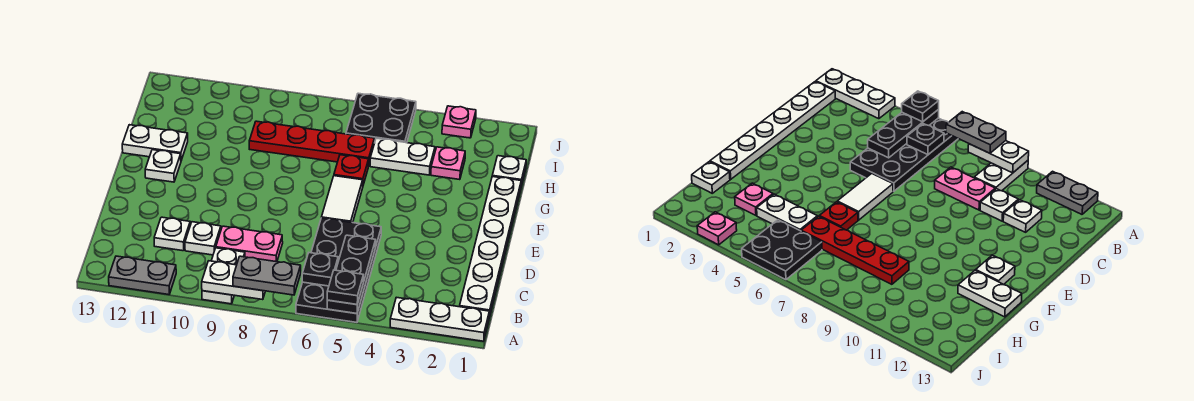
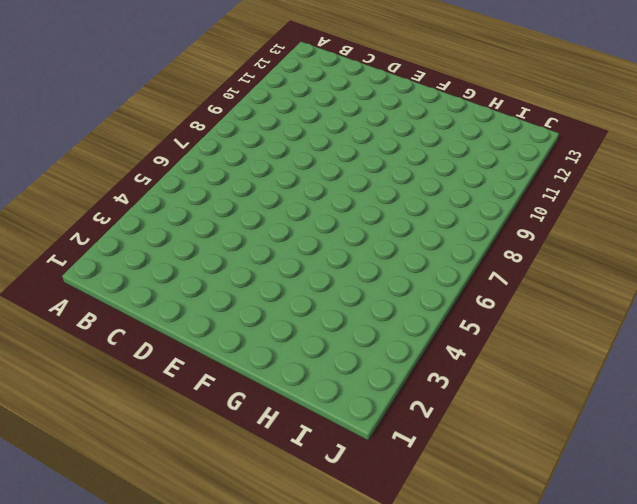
none -> white 1x3 plate [390,297,489,341]
none -> black 2x4 plate [296,218,381,322]
none -> white 1x2 plate [202,248,245,304]

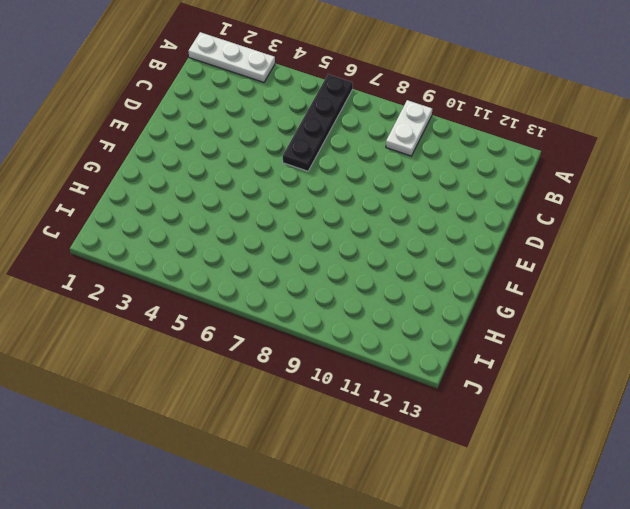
black 1x4 plate [283,74,353,171] -> black 2x4 plate [296,218,381,322]
none -> grey 1x2 plate [109,256,176,295]
none -> white 1x6 plate [460,177,521,318]
none -> pink 1x2 plate [216,226,283,262]

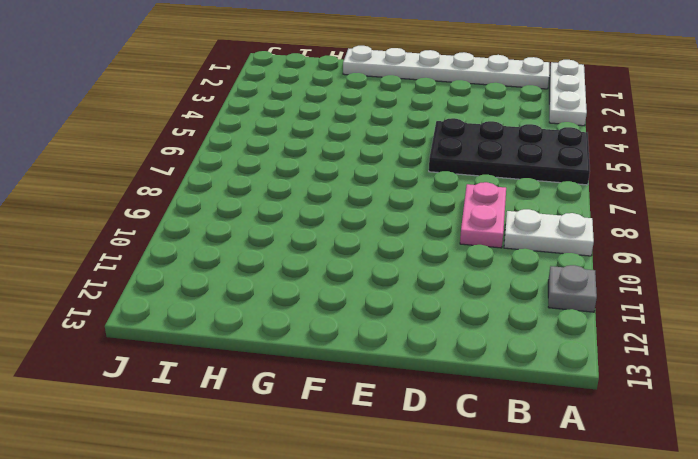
grey 1x1 plate [548,265,597,312] -> grey 1x2 plate [109,256,176,295]
none -> white 1x1 plate [185,222,221,255]
none -> white 1x1 plate [154,217,190,251]
none -> white 1x2 tile [321,176,363,223]

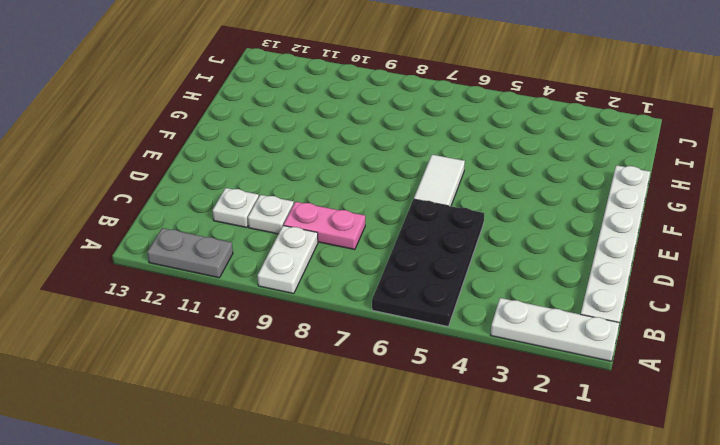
none -> white 1x1 plate [145,150,181,182]
none -> red 1x1 plate [334,155,369,185]
none -> white 1x2 plate [122,125,188,160]

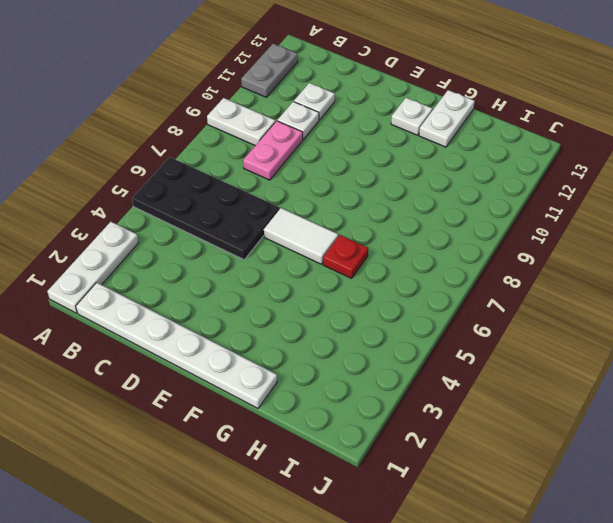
none -> white 1x1 plate [492,156,526,186]
none -> pink 1x1 plate [431,147,465,180]
none -> white 1x2 plate [370,138,435,175]

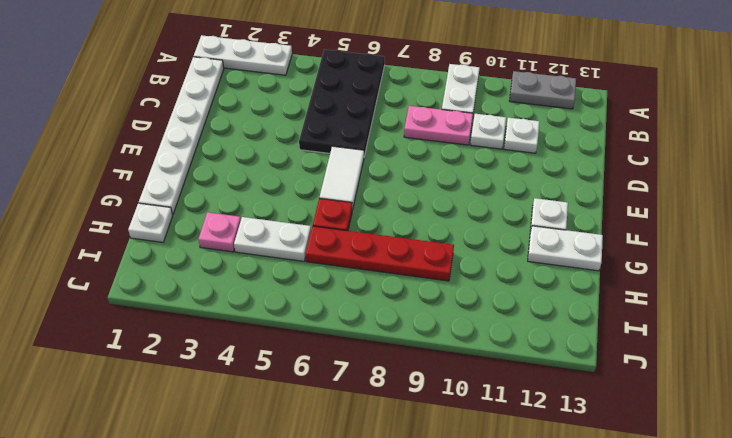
none -> black 2x2 plate [346,93,416,143]
none -> pink 1x1 plate [442,106,476,138]
none -> black 1x3 plate [327,235,376,314]

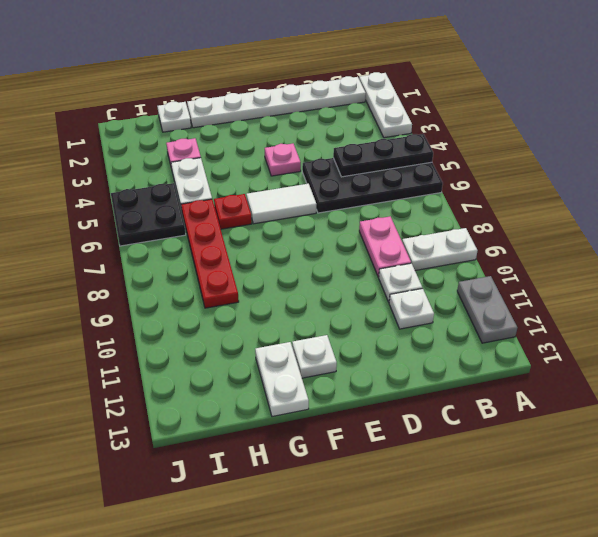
pink 1x1 plate [265,144,301,176] -> pink 1x1 plate moved to [442,106,476,138]
none -> white 1x2 plate [202,261,265,300]
none -> black 1x1 plate [302,253,338,286]
none -> black 1x1 plate [327,270,363,304]

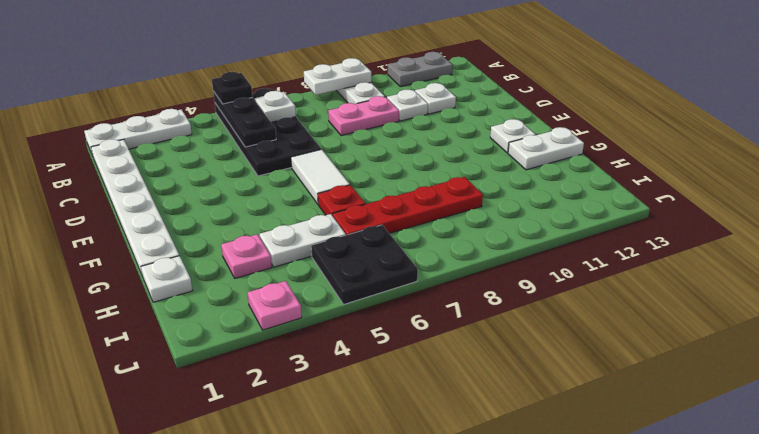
white 1x1 plate [255,91,296,122] -> black 1x1 plate [302,253,338,286]
none -> grey 1x2 plate [233,256,301,295]

